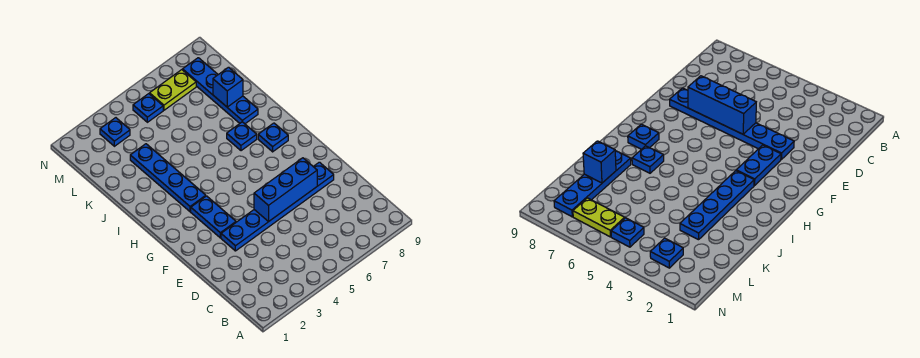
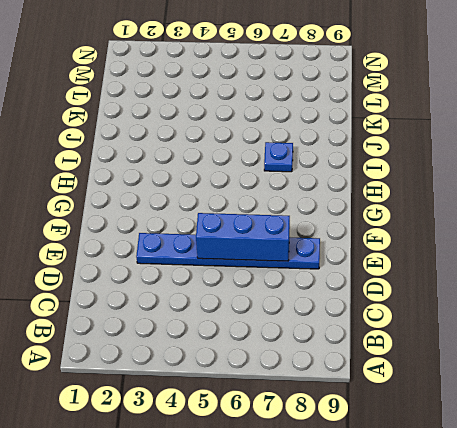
none -> blue 1x2 plate [191,196,236,238]
none -> blue 1x4 plate [130,144,206,212]

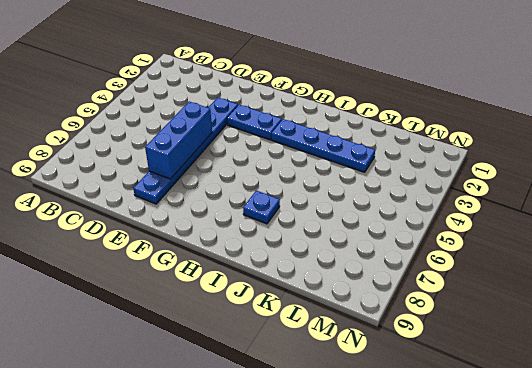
none -> blue 1x1 plate [258,123,288,152]
none -> blue 1x4 plate [183,58,258,124]

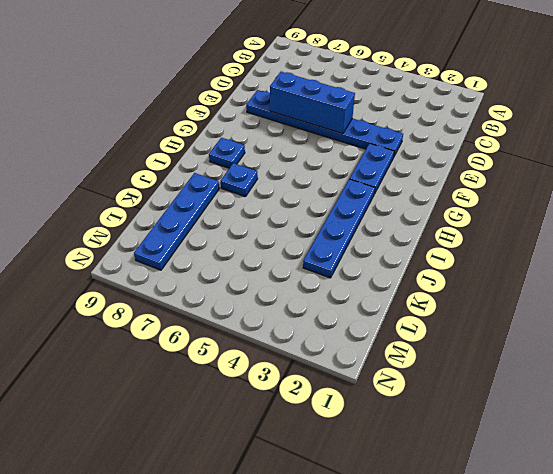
none -> blue 1x1 plate [100,118,130,146]
none -> blue 1x1 plate [133,94,163,122]

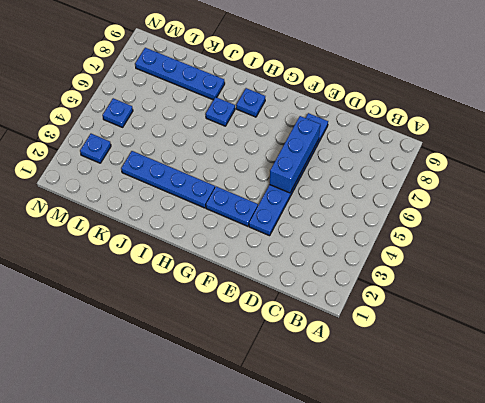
none -> lime 1x2 plate [150,70,196,110]
none -> blue 1x1 brick [213,67,243,107]

